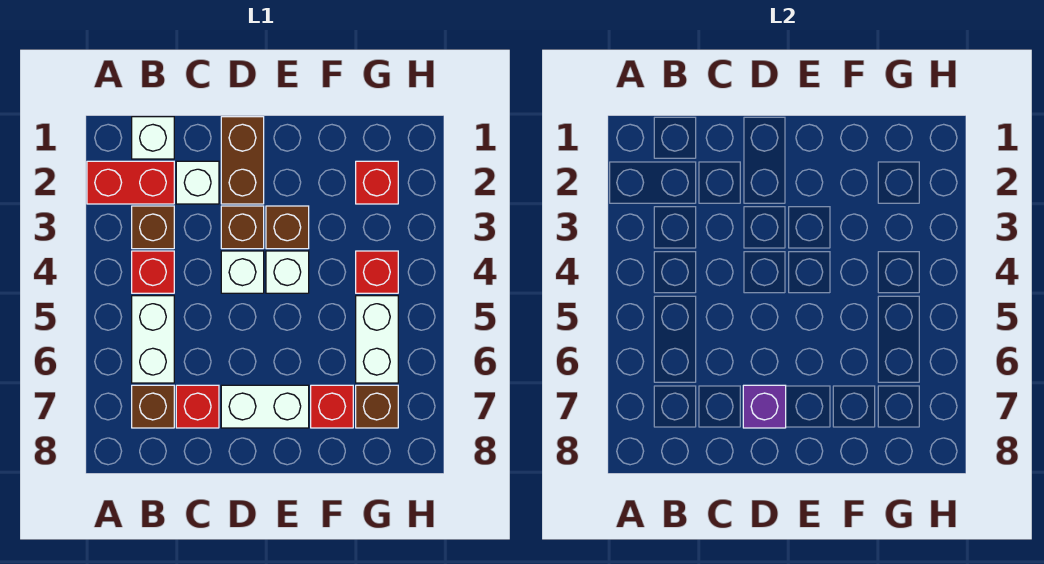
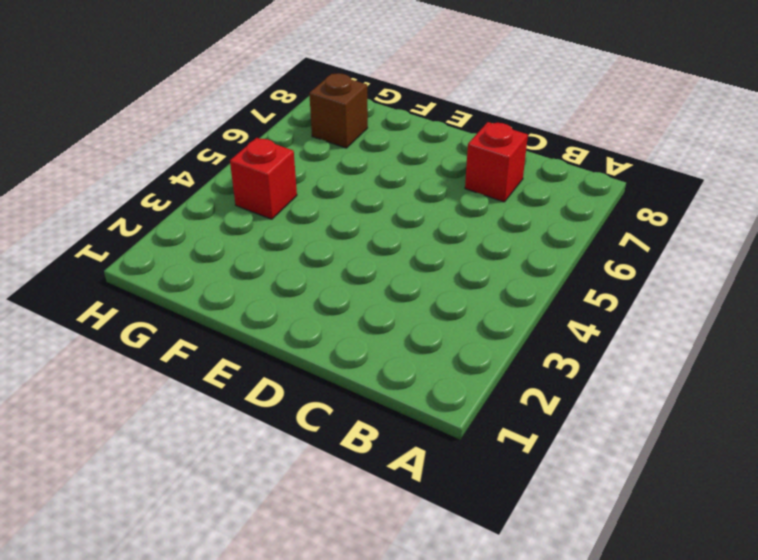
none -> red 1x2 brick [87,161,174,204]
none -> white 1x1 brick [132,117,174,159]
none -> brown 1x1 brick [132,206,174,249]

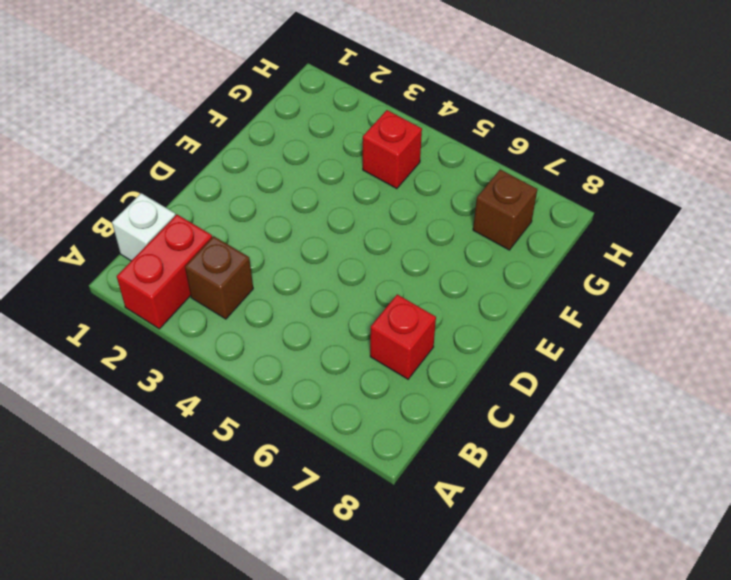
none -> red 1x1 brick [132,251,174,293]
none -> white 1x2 brick [132,296,174,383]
none -> brown 1x1 brick [132,385,174,428]

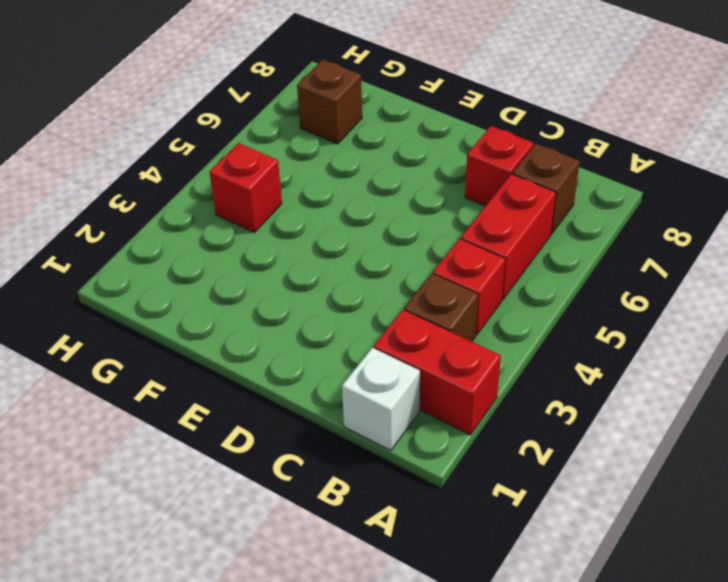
red 1x2 brick [461,174,556,300] -> white 1x2 brick [132,296,174,383]
none -> white 1x1 brick [176,161,219,204]
none -> brown 1x2 brick [221,117,264,204]
none -> brown 1x1 brick [221,206,264,249]

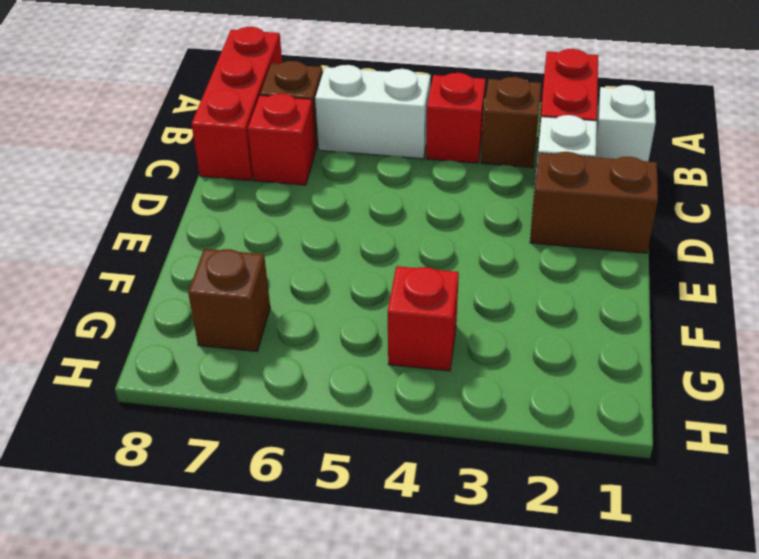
red 1x3 brick [192,27,282,181] -> none
none -> brown 1x1 brick [221,206,264,249]
none -> white 1x1 brick [221,251,264,293]
none -> white 1x2 brick [221,385,309,428]

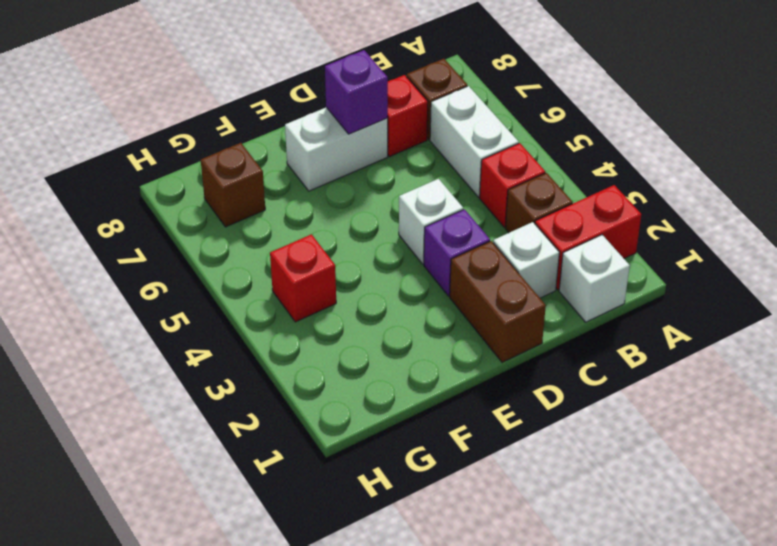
purple 1x1 brick [424,209,490,296] -> brown 1x1 brick [221,206,264,249]
none -> brown 1x1 brick [266,206,309,249]
none -> white 1x1 brick [266,251,309,293]
none -> red 1x1 brick [311,385,353,428]

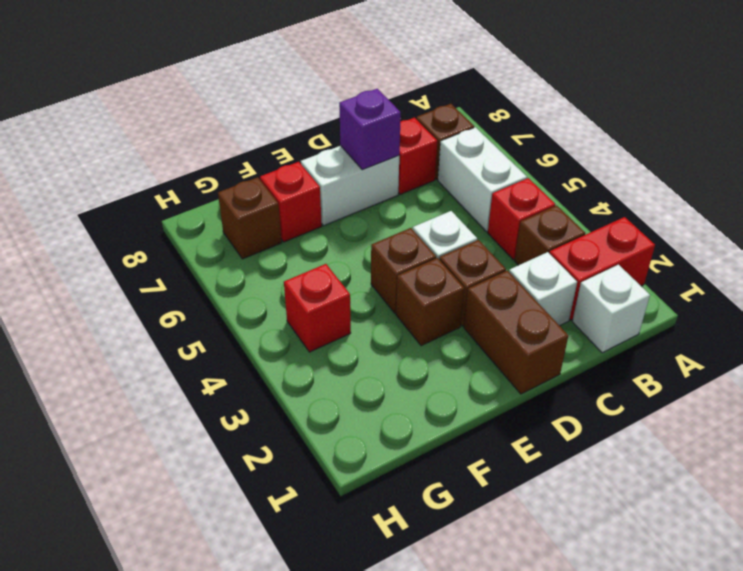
brown 1x1 brick [371,228,436,313] -> white 1x1 brick [266,251,309,293]
none -> red 1x1 brick [356,161,398,204]
none -> white 1x2 brick [356,296,398,383]

